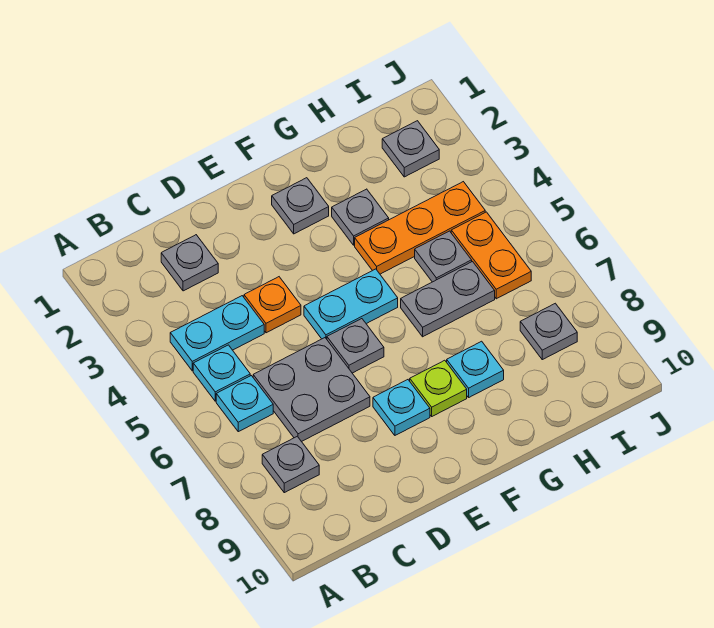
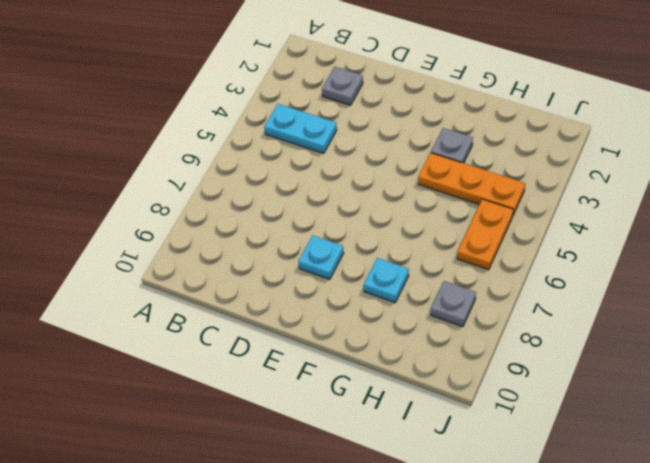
none -> cyan 1x1 plate [193,345,250,401]
none -> cyan 1x1 plate [216,376,273,432]
none -> grey 1x1 plate [262,436,319,493]

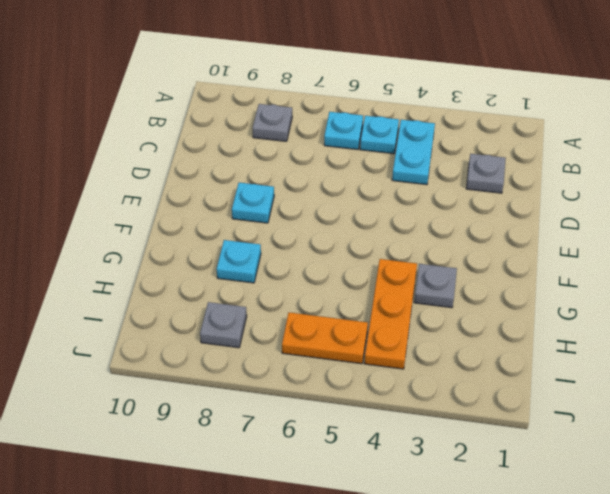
none -> grey 2x2 plate [253,338,370,442]
none -> orange 1x1 plate [244,277,301,333]
none -> cyan 1x2 plate [304,269,398,339]

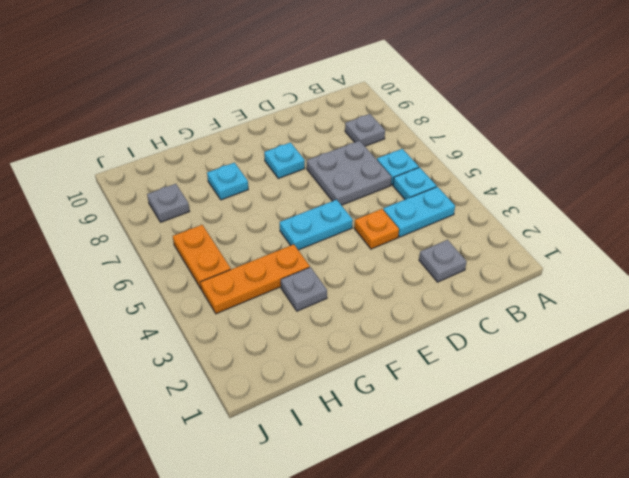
none -> grey 1x1 plate [327,319,384,373]
none -> grey 1x1 plate [272,178,329,234]
none -> lime 1x1 plate [410,360,467,416]

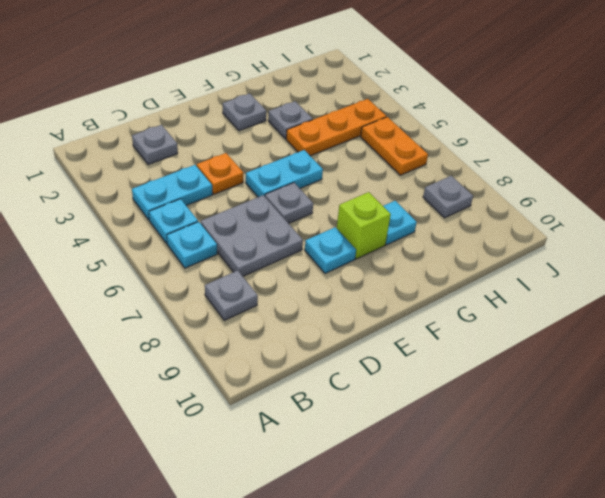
lime 1x1 brick [337,192,391,259] -> lime 1x1 plate [410,360,467,416]
none -> grey 1x2 plate [401,262,495,337]
none -> grey 1x1 plate [415,231,472,282]
none -> grey 1x1 plate [382,121,439,177]

